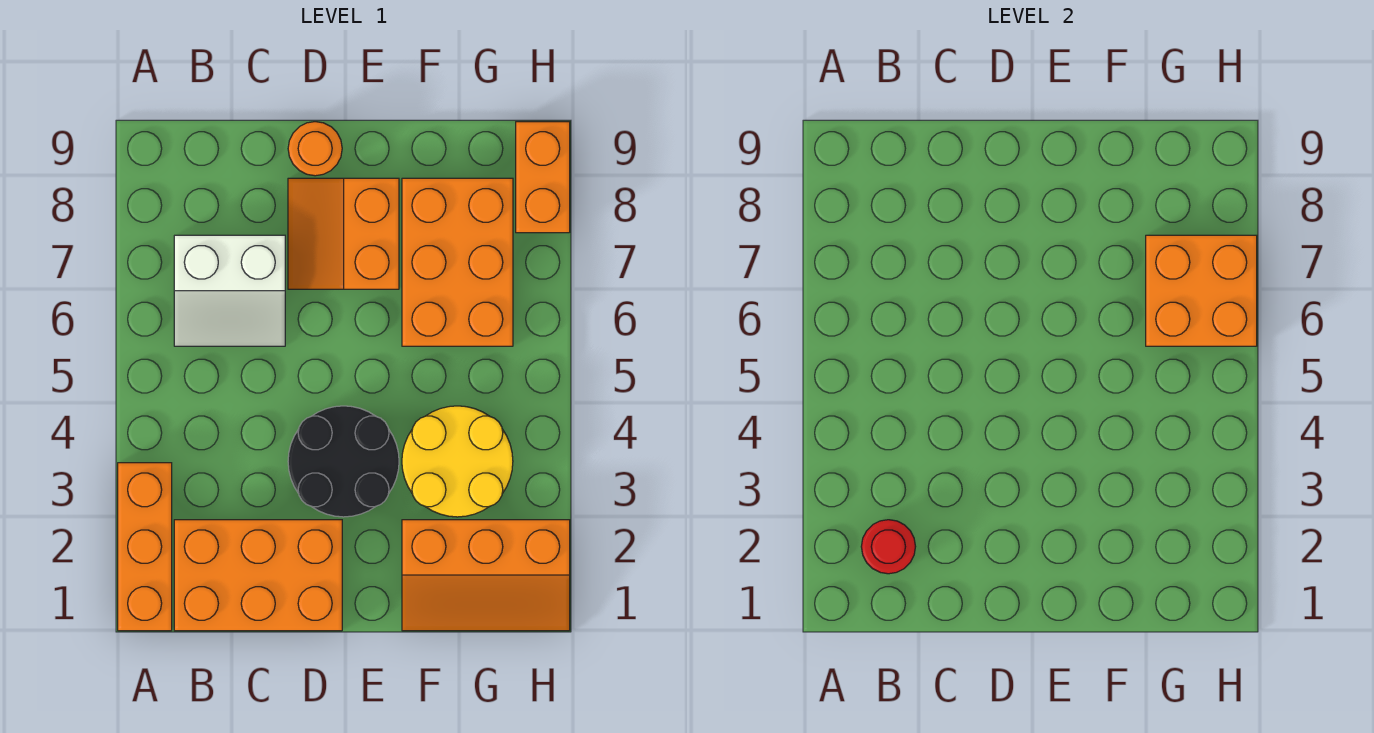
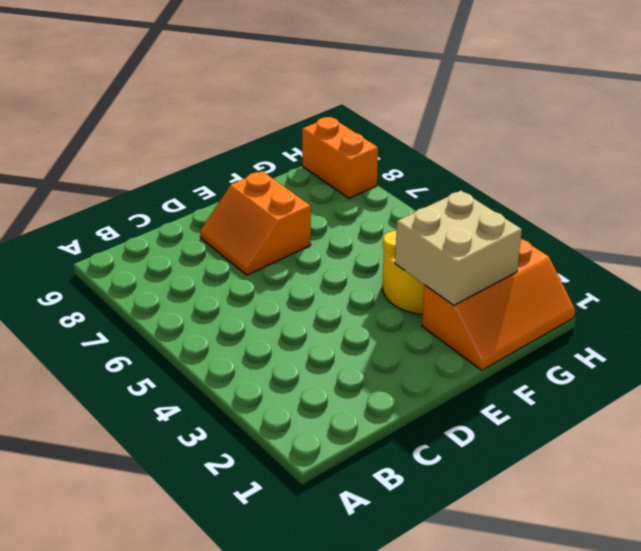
tan 2x2 brick [395,191,522,305] -> none
none -> orange 1x3 brick [118,463,172,631]
none -> orange 2x3 brick [174,520,342,631]
none -> white 2x2 slope [174,235,285,346]

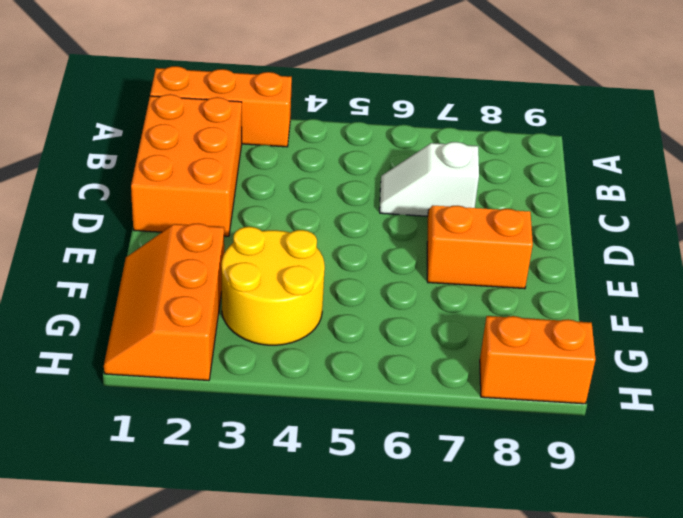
white 1x2 slope [380,142,479,216] -> white 2x2 slope [174,235,285,346]
none -> black 2x2 round brick [288,406,399,517]
none -> orange 1x1 round brick [288,122,342,176]
none -> orange 2x3 brick [402,178,513,346]

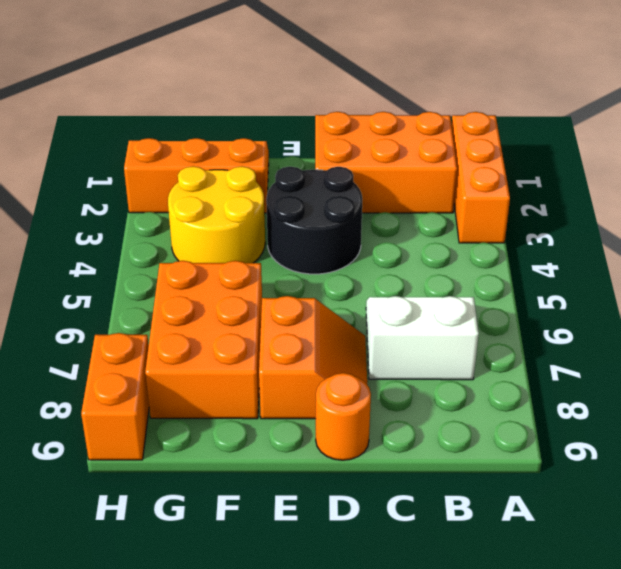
none -> red 1x1 round brick [861,520,916,574]
none -> orange 2x2 brick [1146,235,1257,346]

